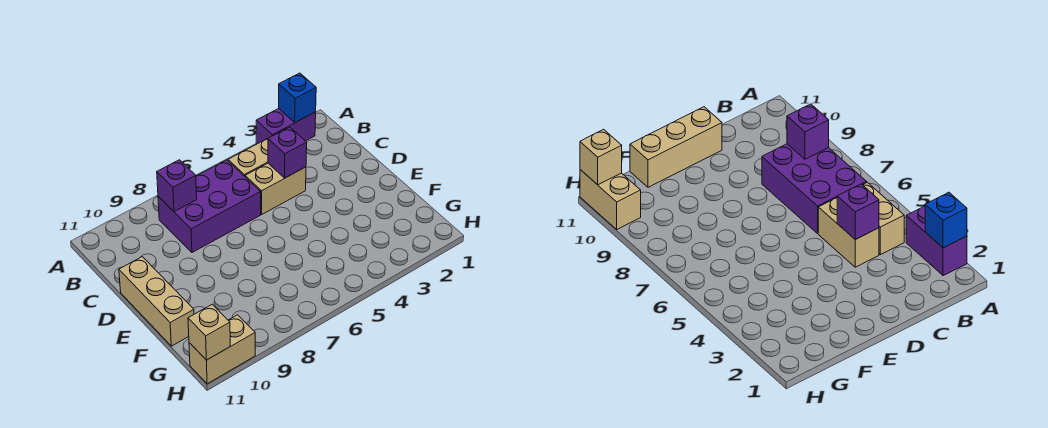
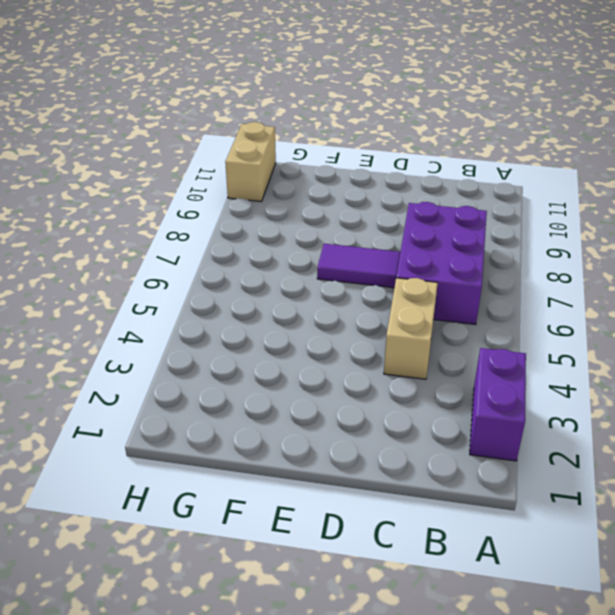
purple 1x2 tile [317,244,400,288] -> none
none -> tan 1x2 brick [228,139,268,176]
none -> tan 1x3 brick [119,257,194,346]

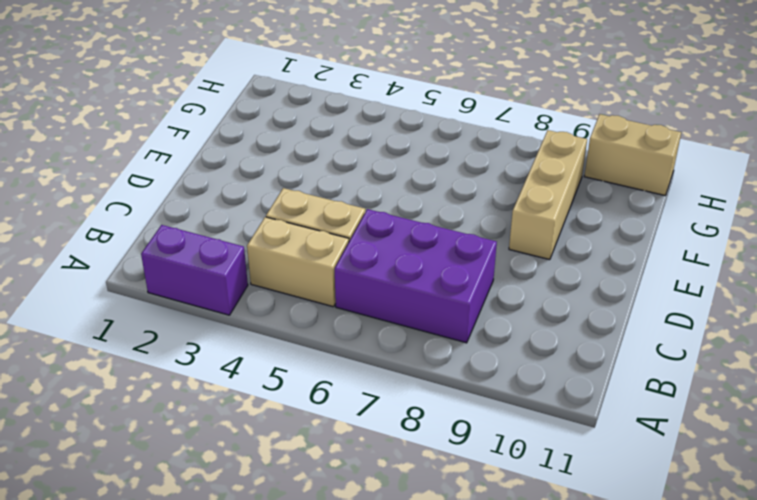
tan 1x3 brick [509,130,587,260] -> tan 1x3 brick moved to [119,257,194,346]
none -> blue 1x1 brick [279,73,316,122]
none -> purple 1x1 brick [157,160,197,212]

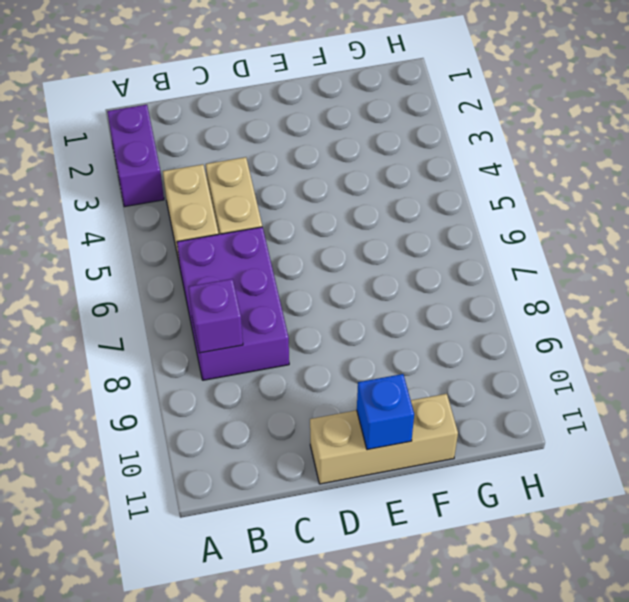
blue 1x1 brick [357,374,414,450] -> blue 1x1 brick moved to [279,73,316,122]
none -> tan 1x2 brick [189,315,255,384]
none -> purple 1x1 brick [268,127,307,178]

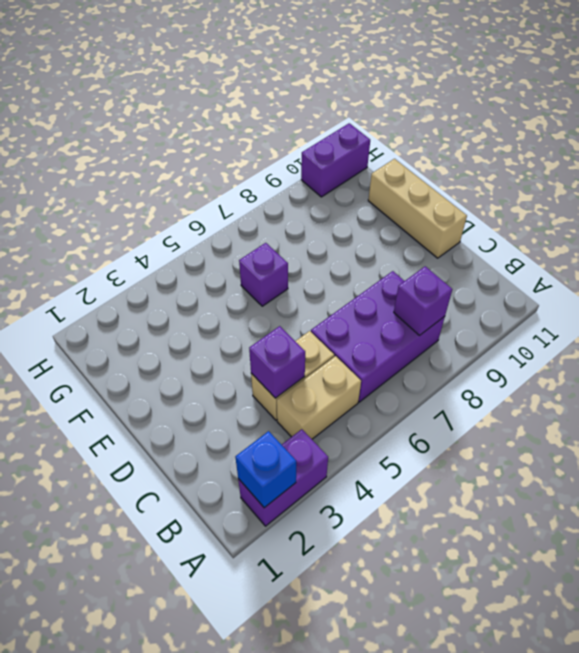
purple 1x1 brick [239,243,288,306] -> none
purple 1x2 brick [301,123,370,197] -> tan 1x2 brick [189,315,255,384]
none -> tan 1x1 brick [188,304,230,360]

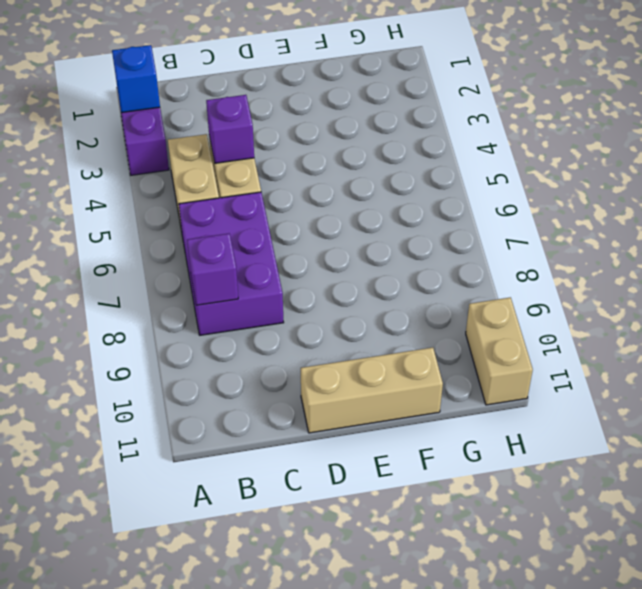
none -> tan 1x1 brick [188,304,230,360]

